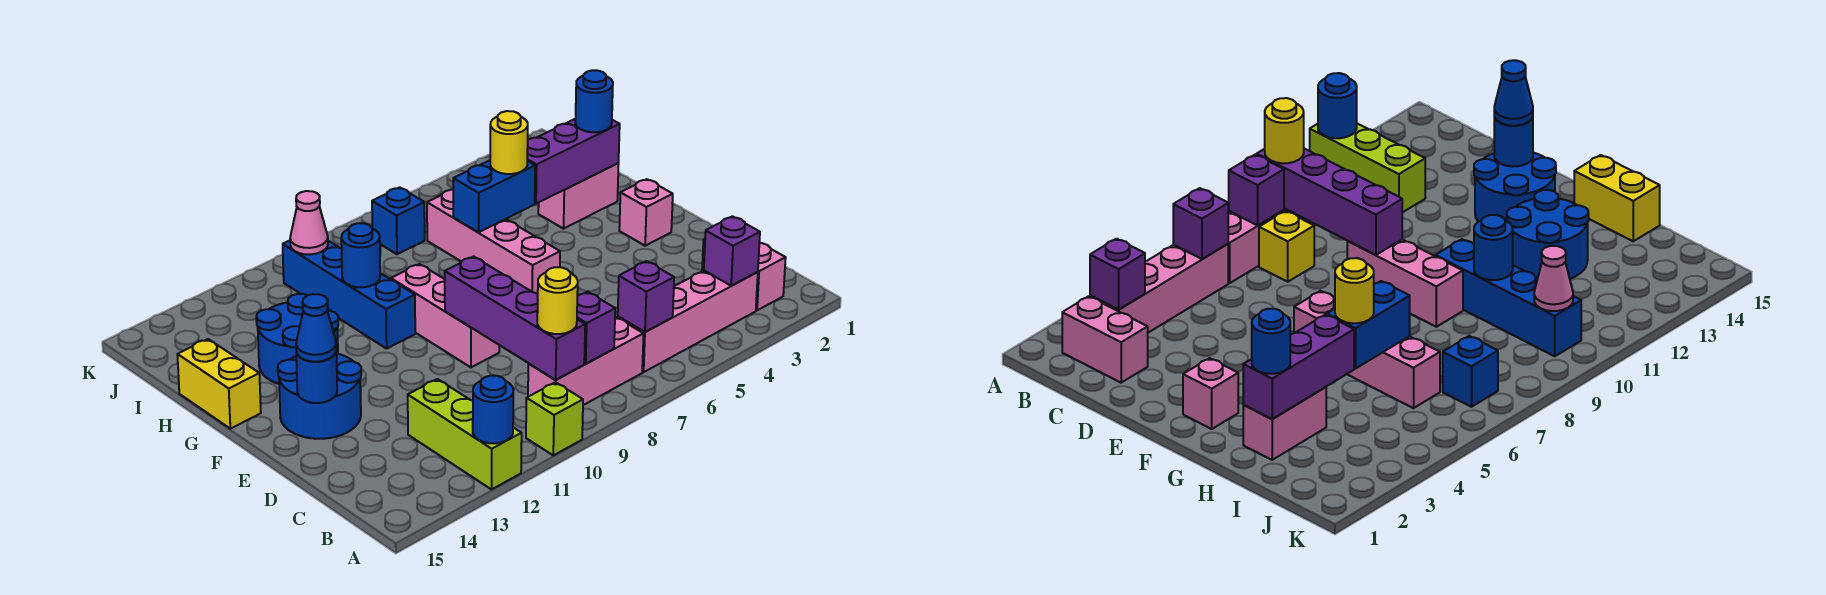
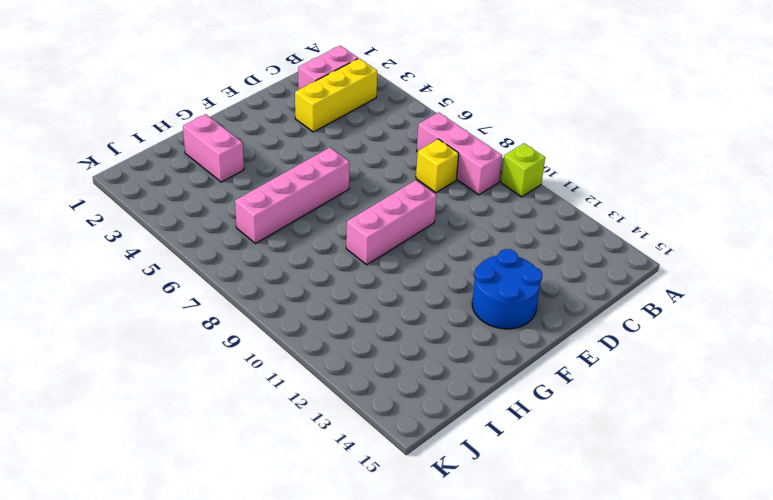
yellow 1x3 brick [295,59,377,132] -> pink 1x4 brick [618,271,758,372]
none -> lime 1x3 brick [408,379,522,489]
none -> pink 1x1 brick [619,179,673,246]
none -> blue 1x4 brick [283,241,415,349]

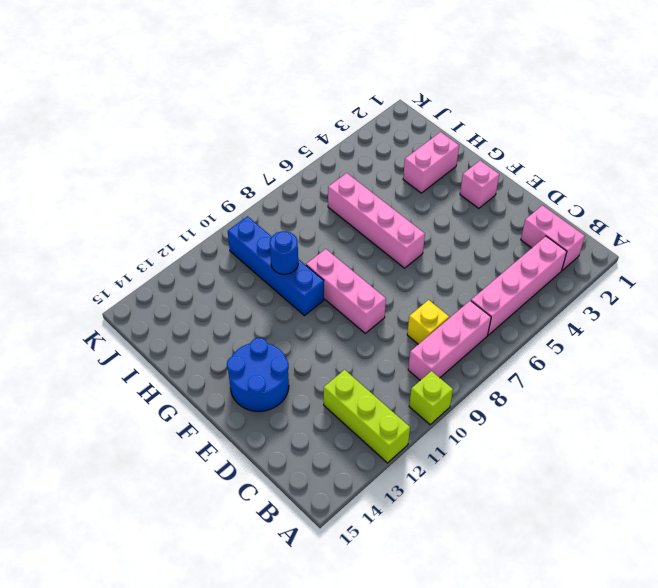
none -> blue 2x2 round brick [256,294,338,384]
none -> yellow 1x2 brick [177,339,261,429]
none -> blue 1x1 brick [372,187,425,254]

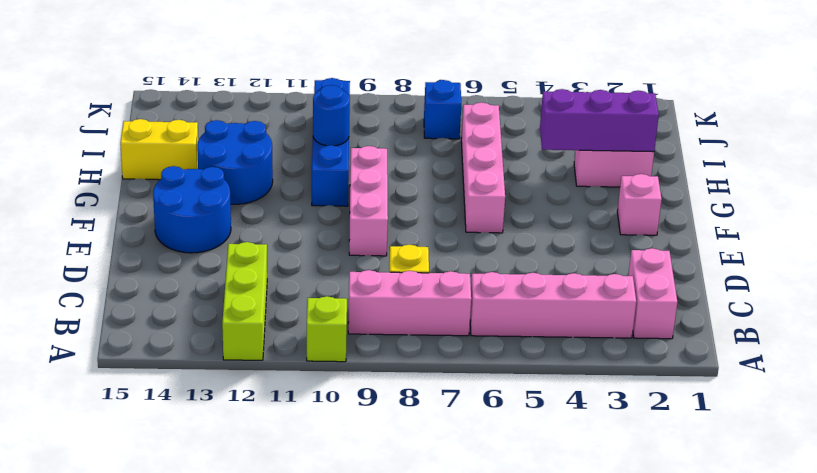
yellow 1x2 brick [120,119,198,180] -> yellow 1x2 brick turned to [177,339,261,429]
none -> blue 1x1 round brick [473,376,514,443]
none -> purple 1x1 brick [704,216,760,286]
none -> purple 1x1 brick [618,261,674,332]

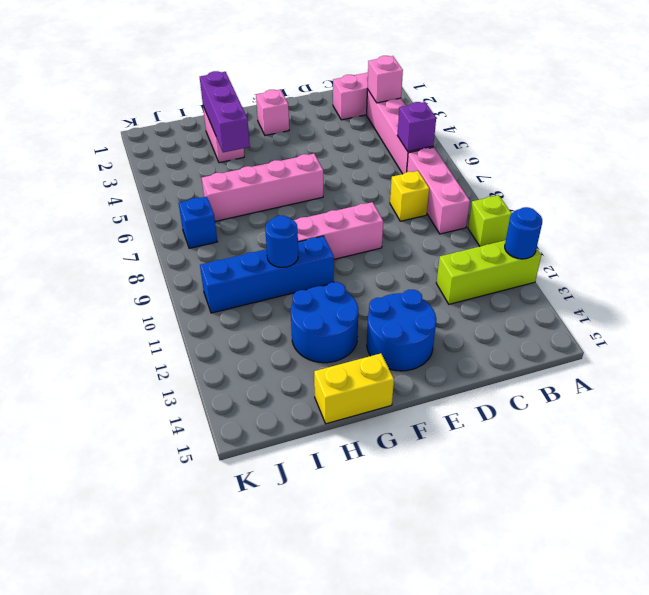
pink 1x1 brick [367,56,403,103] -> purple 1x1 brick [704,216,760,286]
none -> purple 1x1 brick [577,292,615,364]
none -> purple 1x4 brick [445,257,585,380]
none -> blue 1x1 round brick [296,353,337,403]

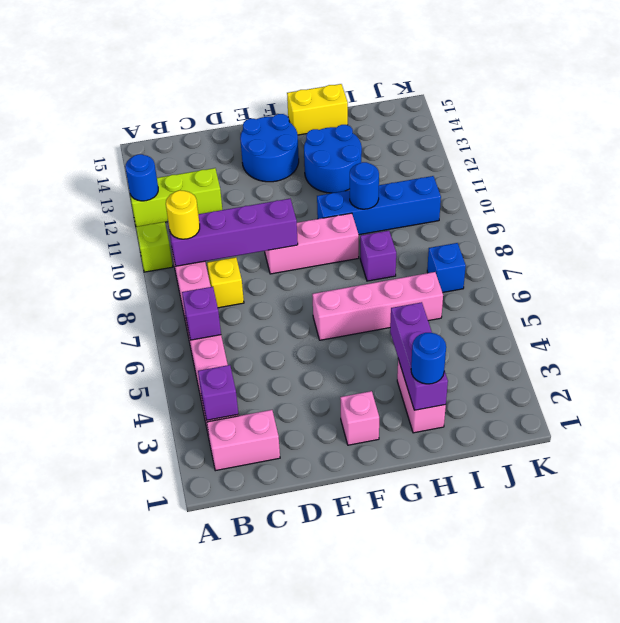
purple 1x1 brick [360,231,396,281] -> purple 1x1 brick moved to [577,292,615,364]
none -> blue 1x1 round brick [296,353,337,403]
none -> blue 1x2 brick [453,160,535,232]
none -> pink 1x1 cone [290,191,328,255]

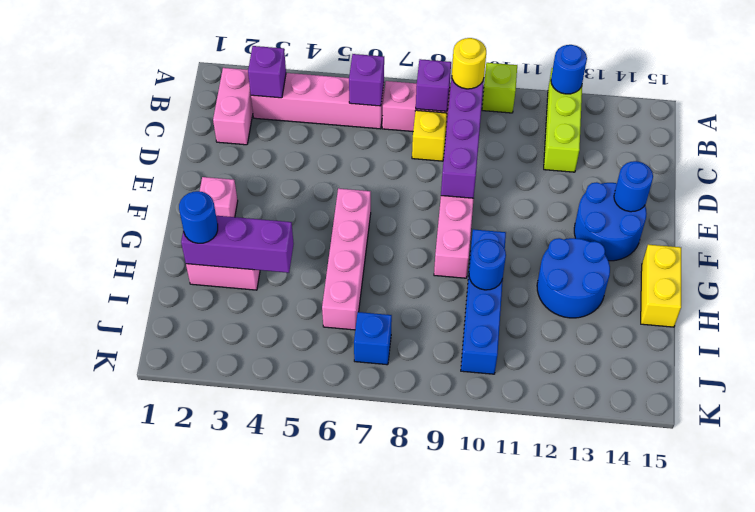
none -> blue 1x2 brick [453,160,535,232]
none -> pink 1x1 cone [290,191,328,255]
none -> blue 1x1 cone [296,294,336,362]

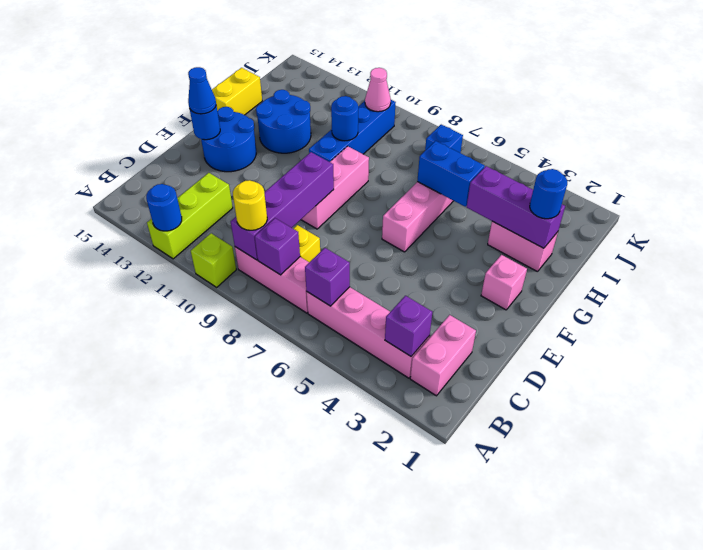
none -> yellow 1x1 round brick [490,111,528,174]

